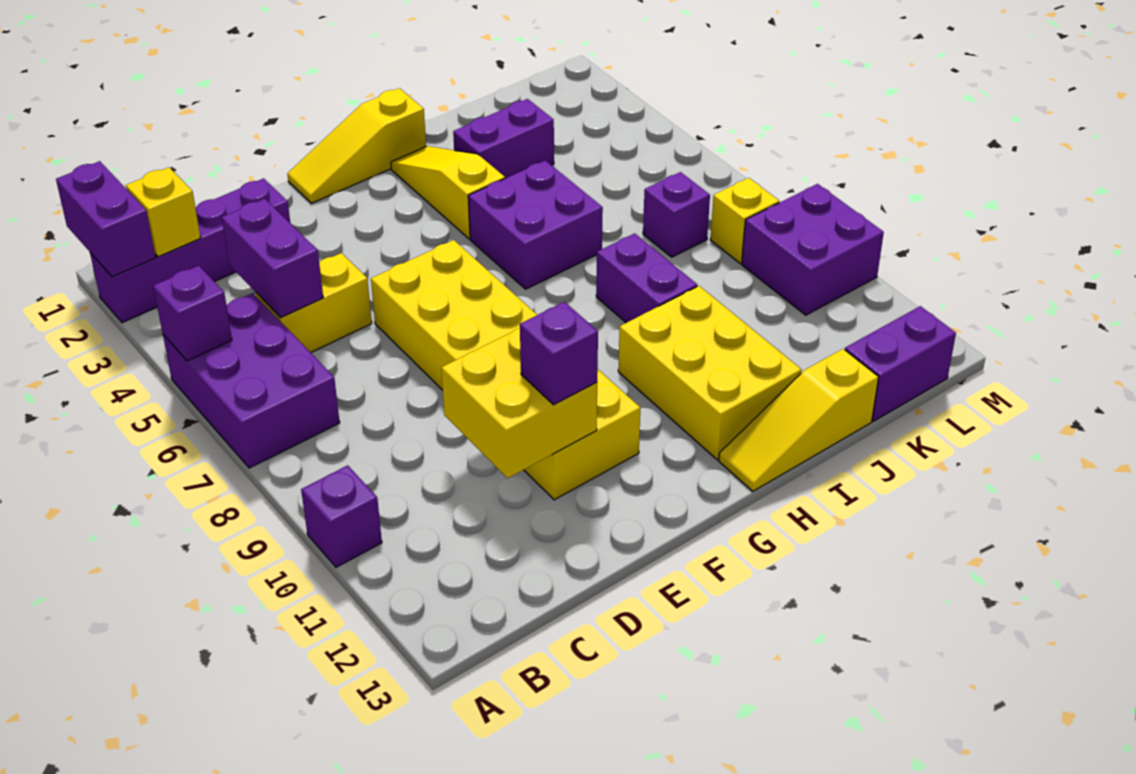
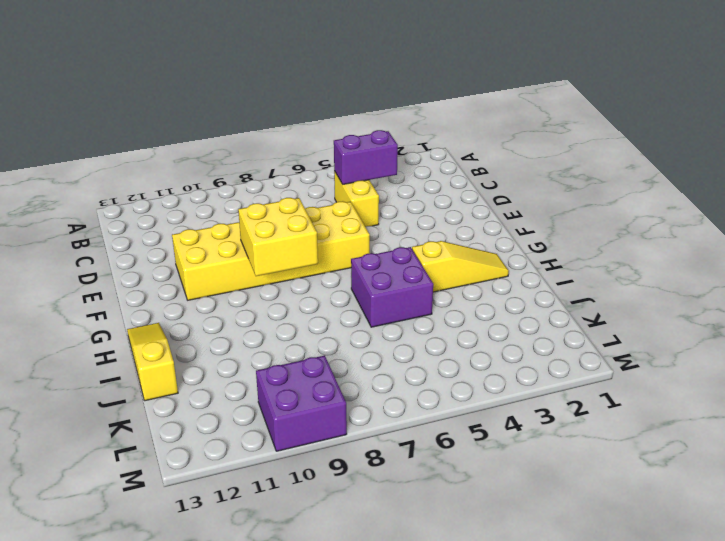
yellow 2x2 brick [238,198,318,276] -> yellow 2x2 brick moved to [441,328,597,478]
none -> purple 1x4 brick [90,178,290,323]
none -> purple 2x3 brick [163,293,340,468]
none -> purple 1x1 brick [301,465,382,567]

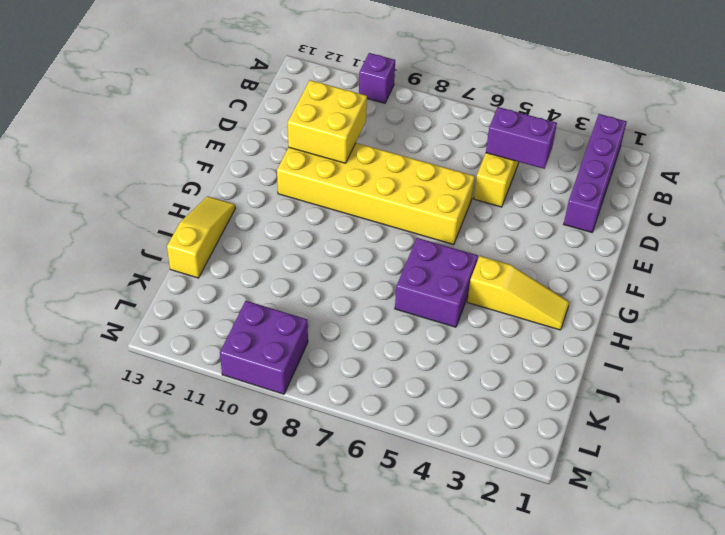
none -> purple 2x3 brick [163,293,340,468]
none -> yellow 1x3 slope [287,88,426,203]
none -> yellow 2x3 brick [618,286,801,460]

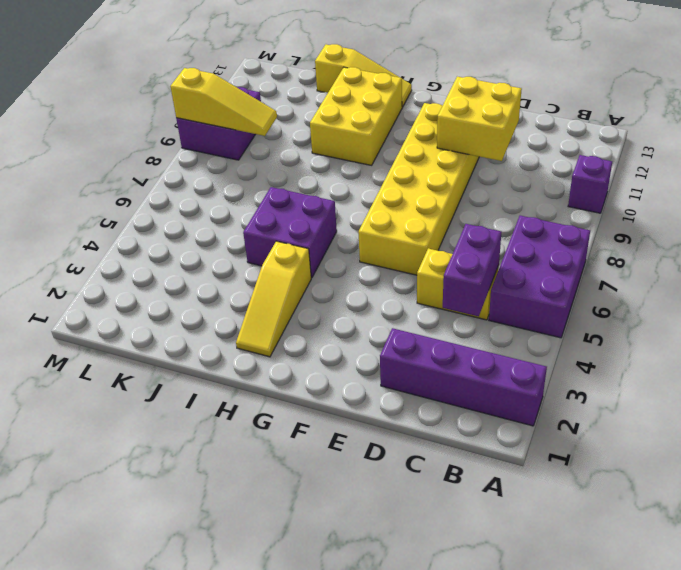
yellow 1x3 slope [170,68,277,136] -> yellow 1x3 slope moved to [287,88,426,203]
none -> purple 1x2 brick [453,99,554,178]
none -> purple 1x2 brick [596,233,697,323]
none -> purple 1x1 brick [643,172,710,257]

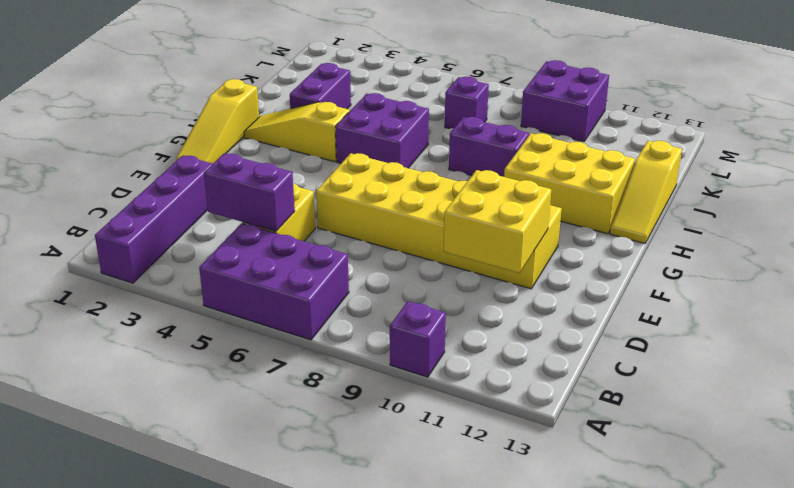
none -> purple 1x2 brick [845,306,956,421]
none -> yellow 1x1 brick [710,178,779,263]
none -> purple 1x2 brick [56,161,156,277]

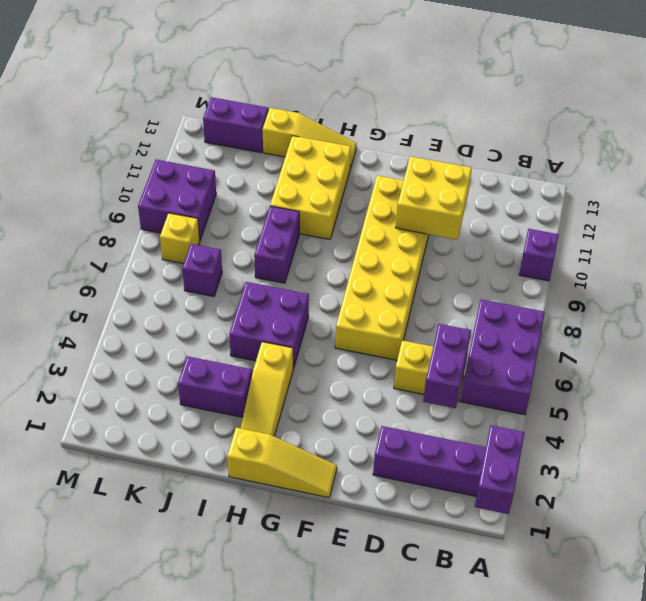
none -> purple 1x1 brick [153,266,232,361]
none -> yellow 1x1 brick [126,167,201,257]
none -> purple 1x1 brick [520,302,598,405]

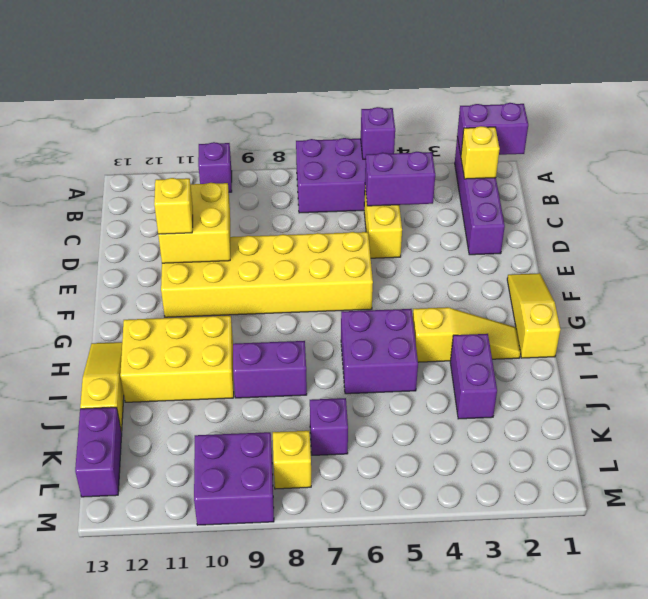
yellow 1x1 brick [154,178,193,234] -> purple 1x1 brick [520,302,598,405]

